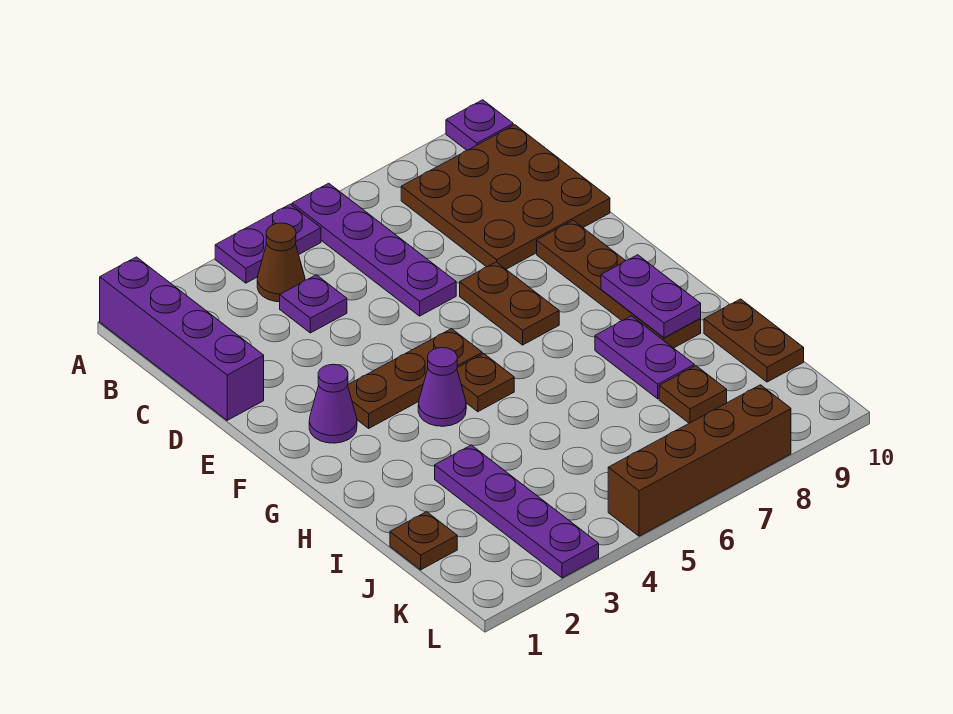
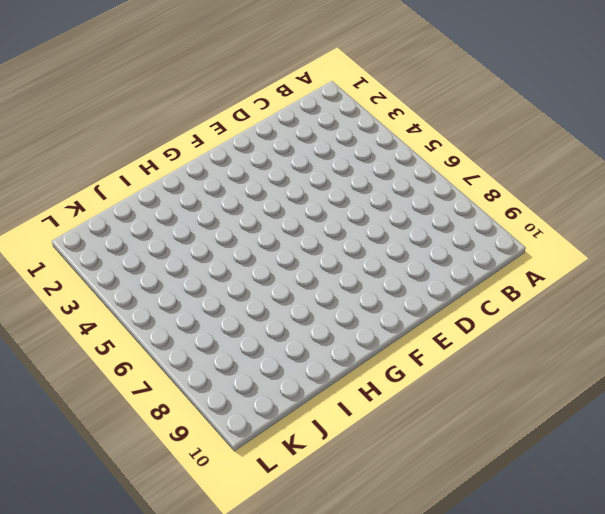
none -> purple 1x4 brick [100,257,264,420]
none -> purple 1x2 plate [215,204,321,283]
none -> purple 1x4 plate [292,183,456,316]

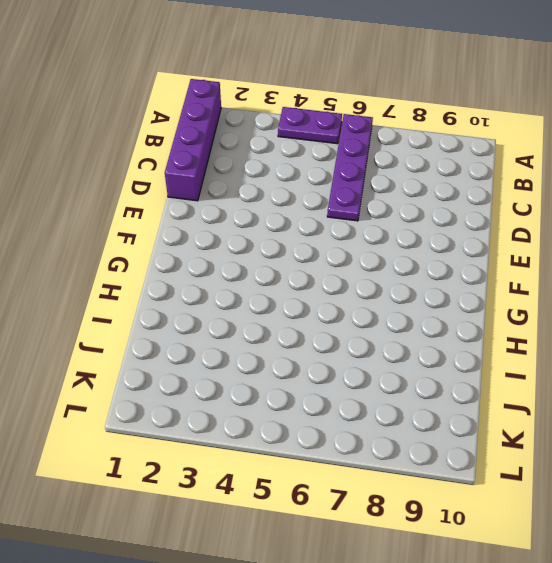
none -> purple 1x1 plate [446,100,513,150]
none -> brown 1x1 cone [257,223,305,302]
none -> brown 3x3 plate [401,125,610,269]

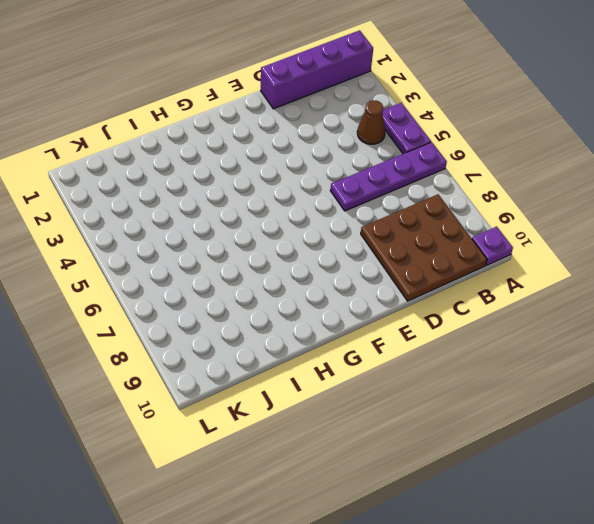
none -> purple 1x1 plate [280,275,347,333]
none -> brown 1x2 plate [460,262,559,345]
none -> brown 1x4 plate [537,220,701,348]

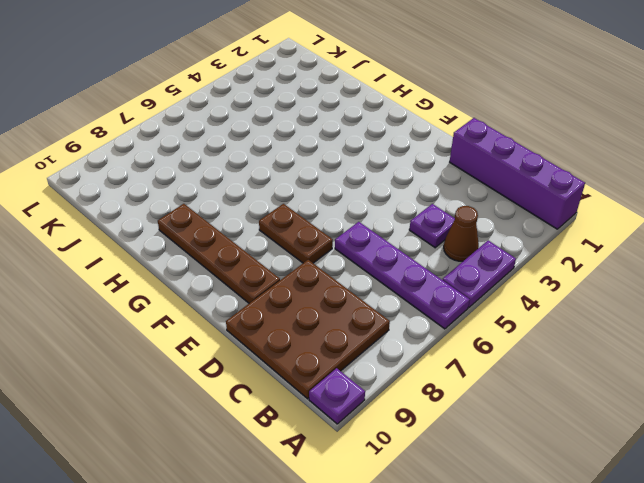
none -> purple 1x1 cone [309,364,357,443]
none -> brown 1x3 plate [348,329,482,428]
none -> purple 1x1 cone [418,348,466,426]

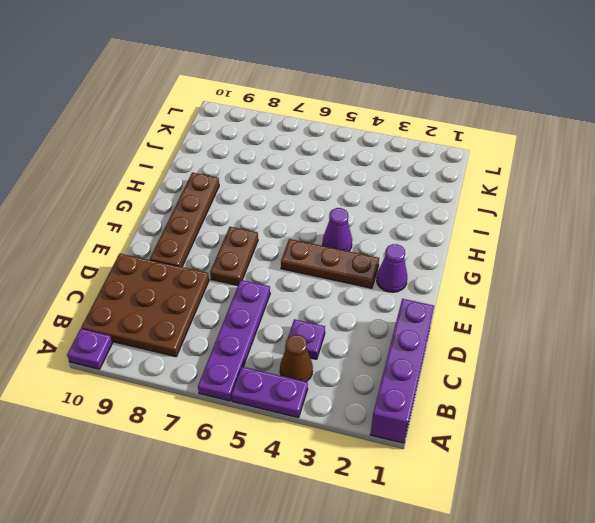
none -> brown 1x1 plate [457,354,514,412]
none -> purple 1x2 plate [595,316,694,399]
none -> purple 1x4 plate [435,445,599,578]

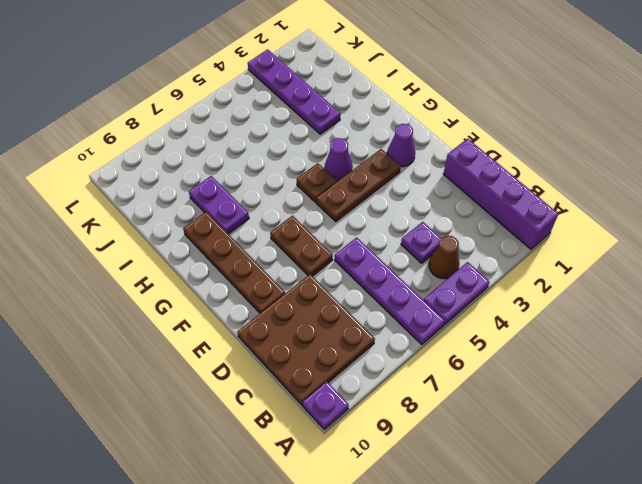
none -> brown 1x2 plate [704,299,804,382]
none -> brown 1x1 plate [390,512,457,570]
none -> brown 1x1 plate [659,366,727,423]

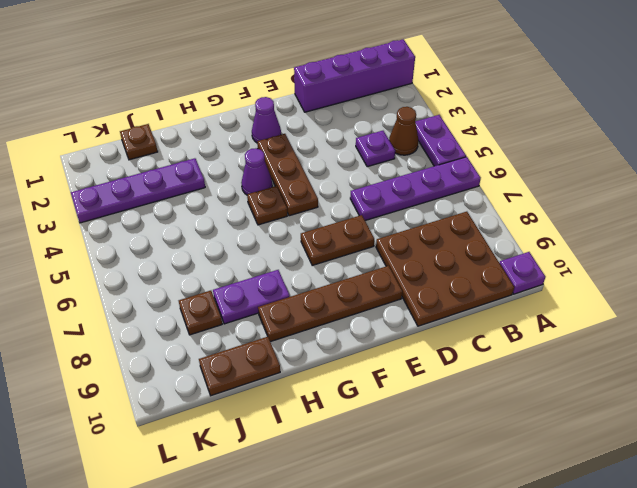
none -> brown 1x4 brick [608,385,791,536]
none -> purple 1x2 plate [601,255,701,338]

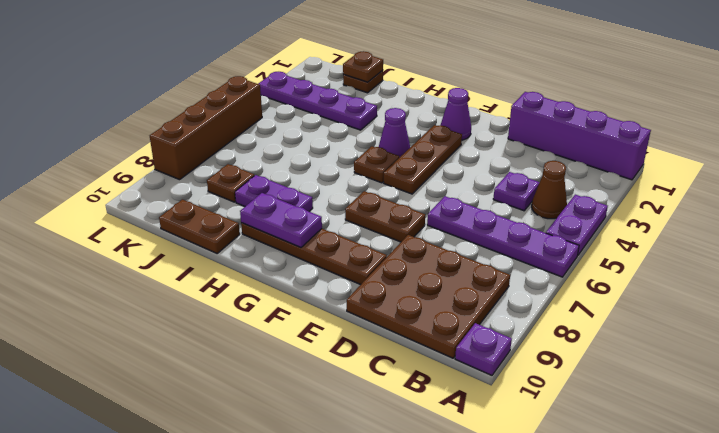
brown 1x1 plate [343,51,383,82] -> none

